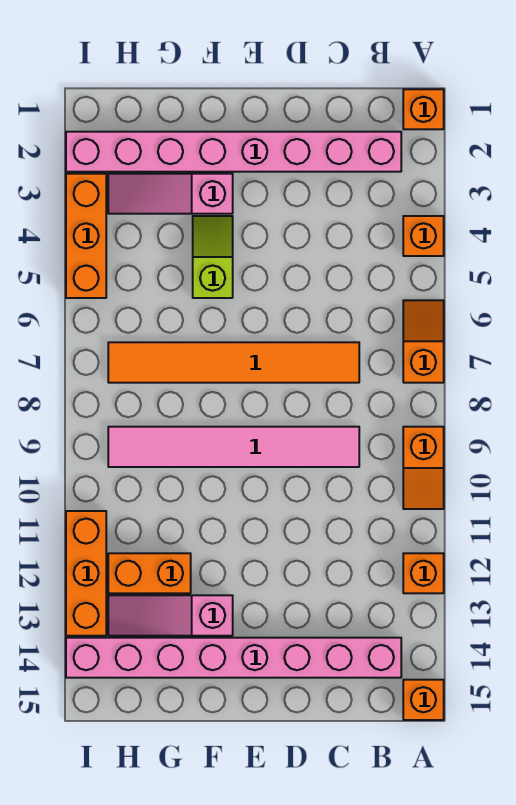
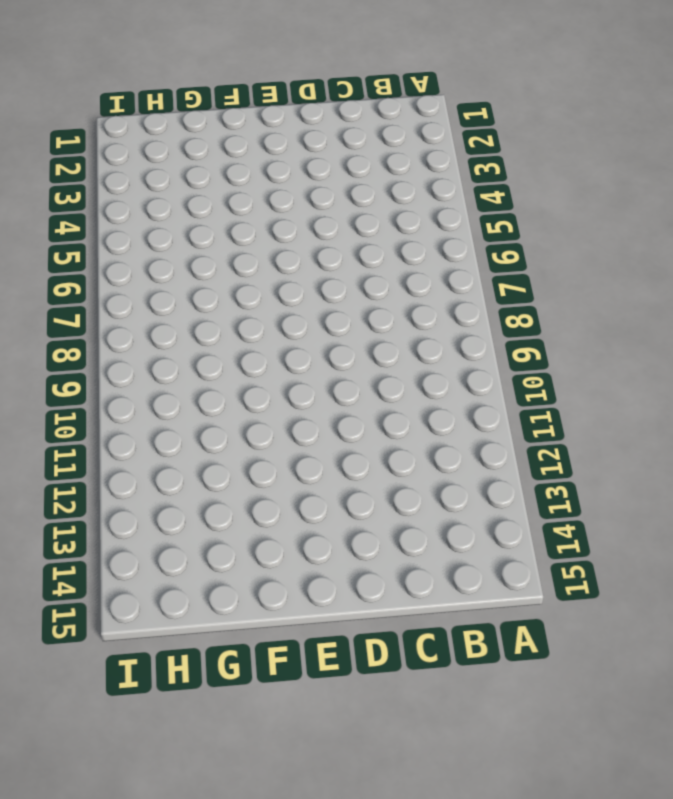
none -> orange 1x1 brick [403,89,444,129]
none -> orange 1x1 brick [403,216,444,256]
none -> orange 1x2 slope [403,300,444,383]

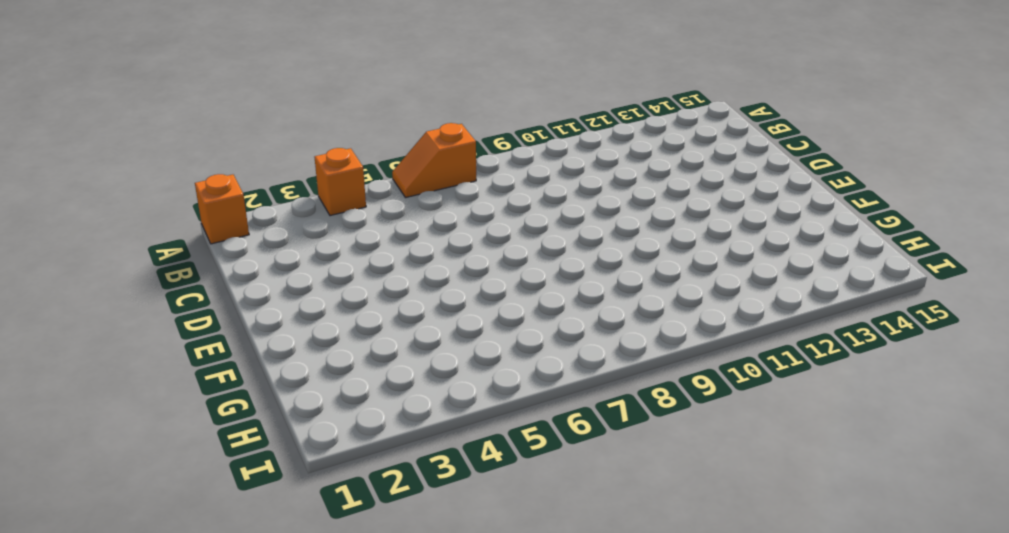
none -> orange 1x2 slope [403,427,444,509]
none -> orange 1x1 brick [403,553,444,593]
none -> orange 1x1 brick [403,680,444,720]

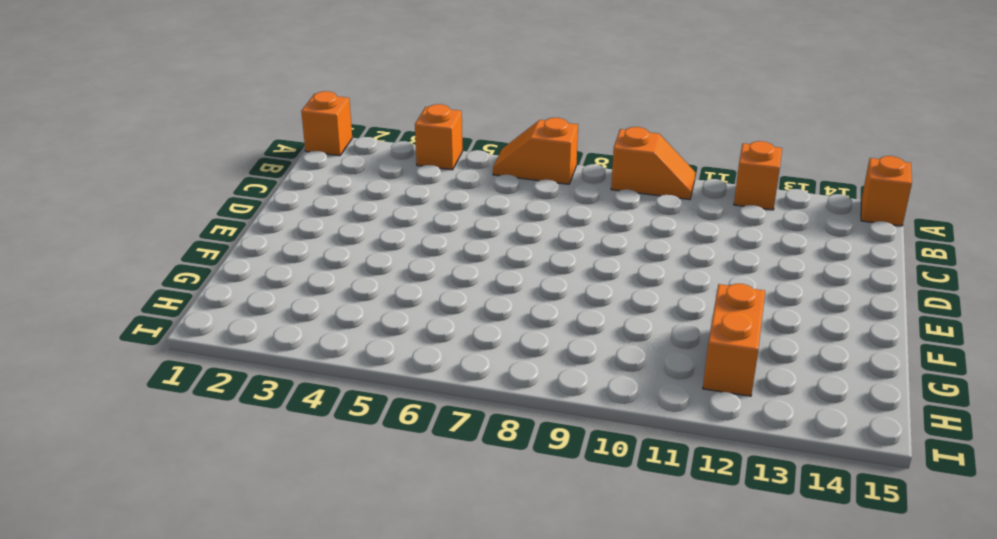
none -> pink 1x8 brick [66,132,401,172]
none -> pink 1x8 brick [66,638,401,678]
none -> orange 1x6 tile [108,342,359,383]

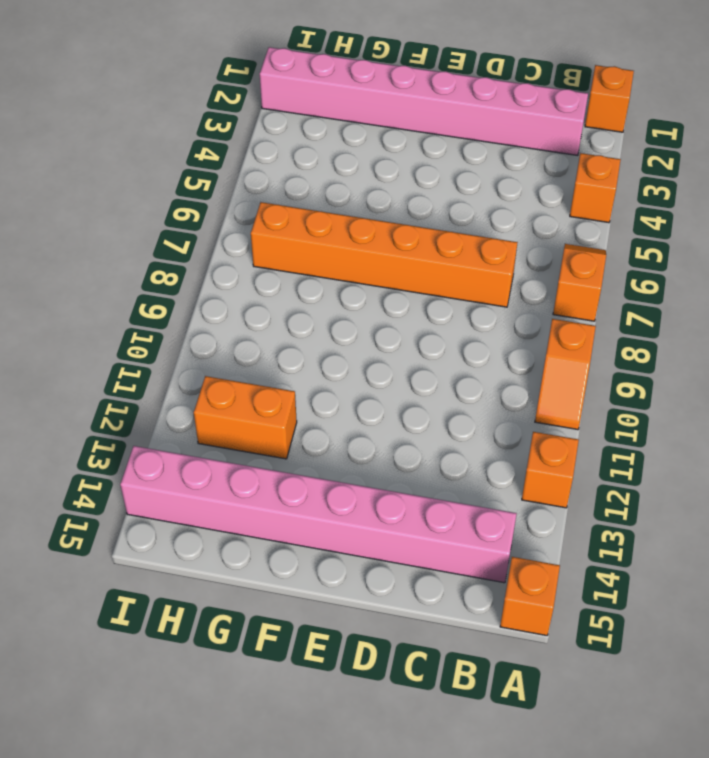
orange 1x6 brick [251,202,518,307] -> orange 1x6 tile [108,342,359,383]
none -> pink 1x6 tile [108,427,359,467]
none -> pink 1x3 slope [108,174,233,214]
none -> lime 1x2 slope [193,216,233,298]

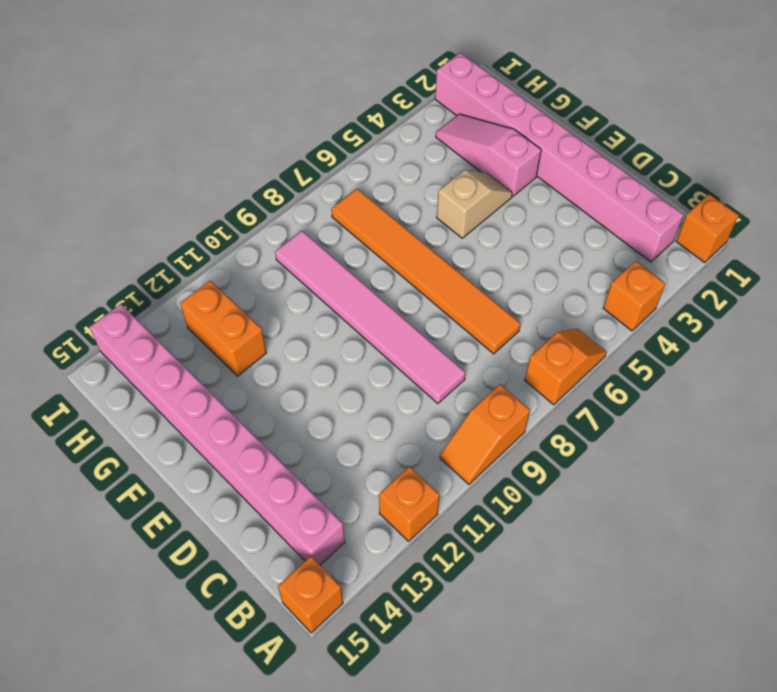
tan 1x2 slope [437,170,512,238] -> lime 1x2 slope [193,216,233,298]
none -> pink 1x3 slope [108,595,233,636]
none -> orange 1x3 brick [66,174,106,298]
none -> orange 1x3 brick [66,511,106,636]

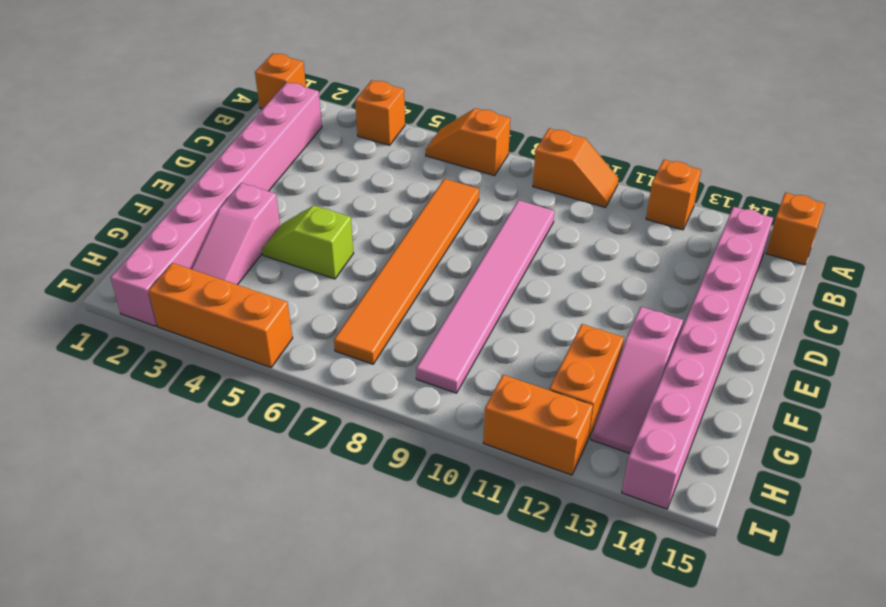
orange 1x2 brick [483,375,593,475] -> orange 1x3 brick [66,511,106,636]

